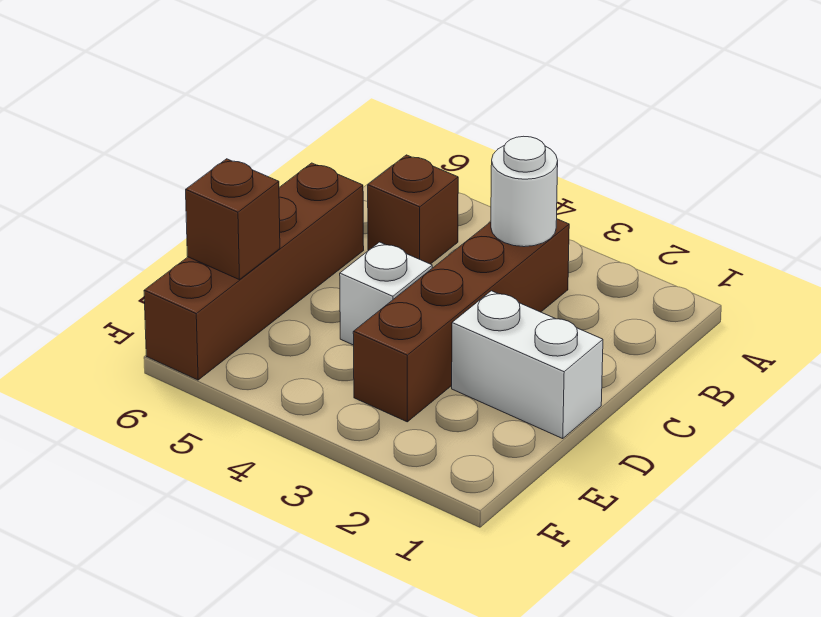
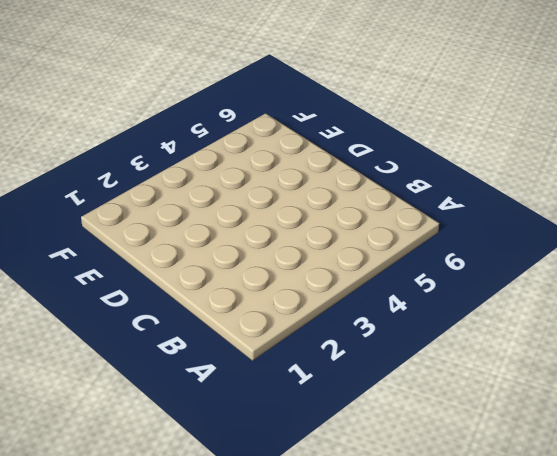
none -> brown 1x4 brick [353,219,569,422]
none -> brown 1x1 brick [368,155,458,264]

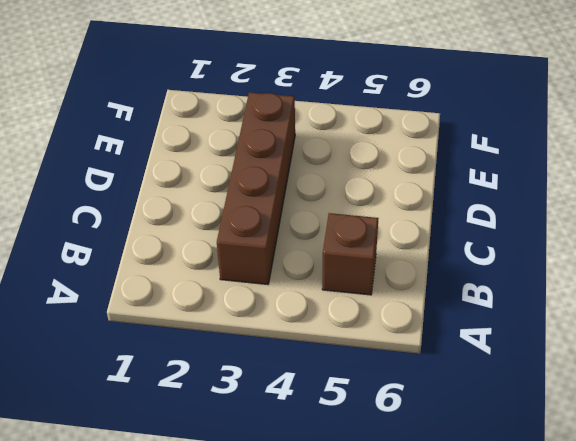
none -> brown 1x4 brick [144,163,364,380]
none -> white 1x2 brick [452,291,603,439]

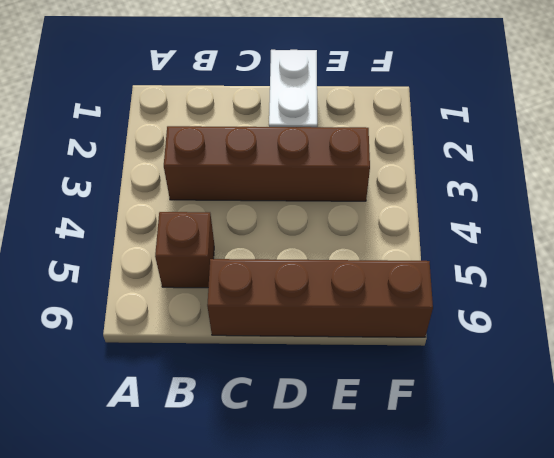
none -> white 1x1 brick [340,242,432,345]
none -> white 1x1 round brick [491,136,558,247]

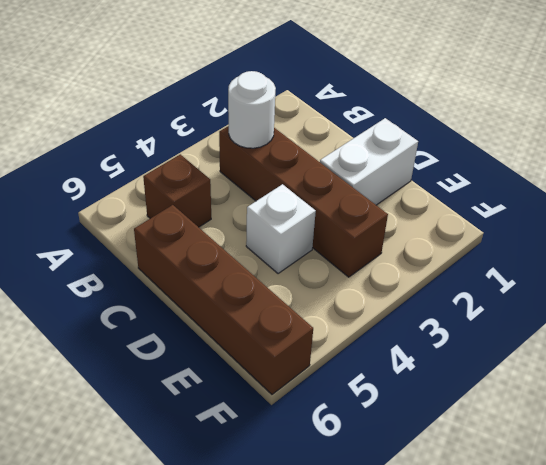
none -> brown 1x1 brick [186,159,280,280]

